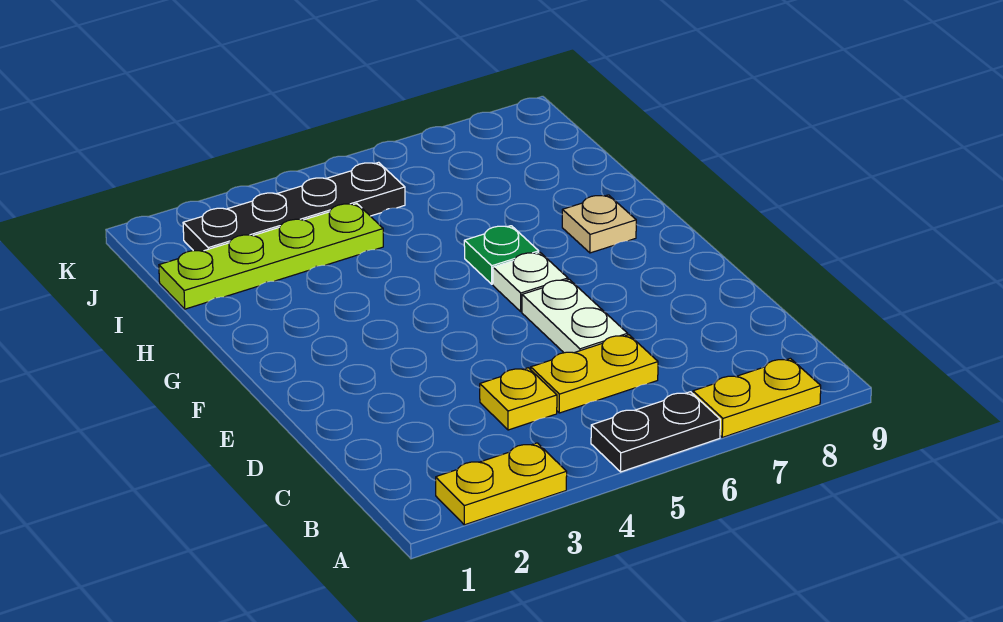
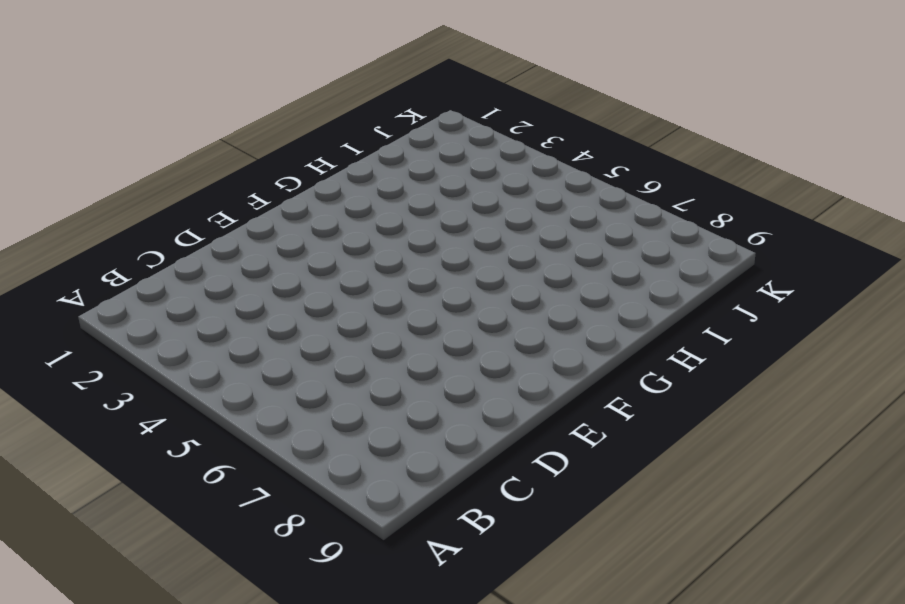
none -> yellow 1x2 plate [436,443,567,525]
none -> black 1x2 plate [591,392,720,472]

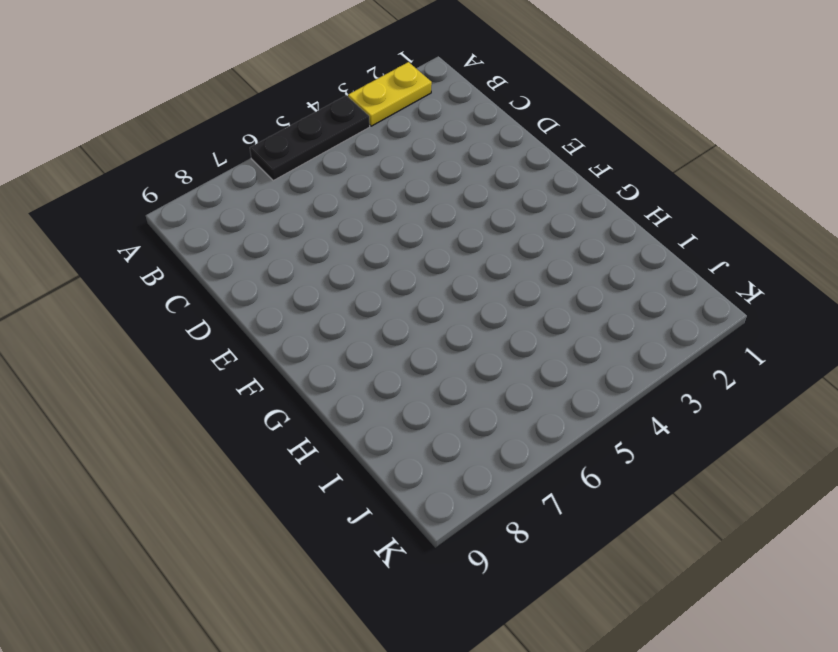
black 1x3 plate [250,96,370,181] -> black 1x2 plate [591,392,720,472]
none -> yellow 1x2 plate [693,358,821,437]
none -> yellow 1x1 plate [480,368,557,430]

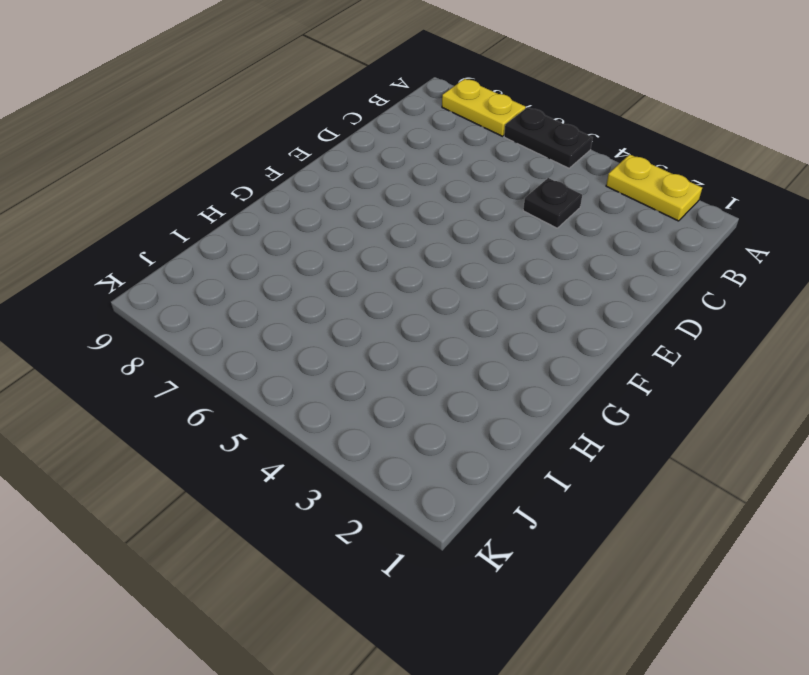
black 1x1 plate [523,178,582,228] -> yellow 1x1 plate [480,368,557,430]
none -> yellow 1x2 plate [531,335,658,413]
none -> white 1x2 plate [522,279,628,353]

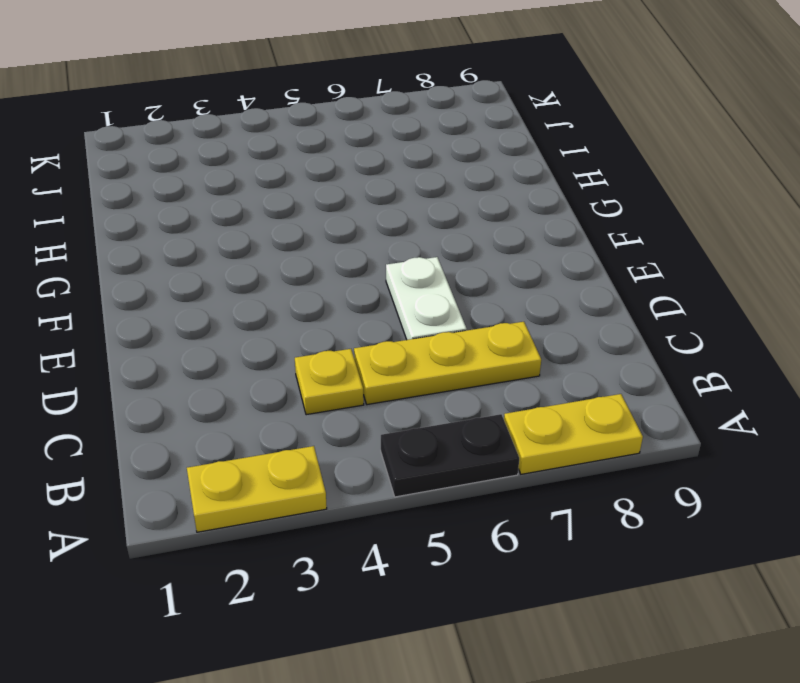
yellow 1x3 plate [354,322,541,405] -> yellow 1x2 plate [531,335,658,413]
none -> white 1x1 plate [493,252,568,312]
none -> green 1x1 plate [464,226,539,284]

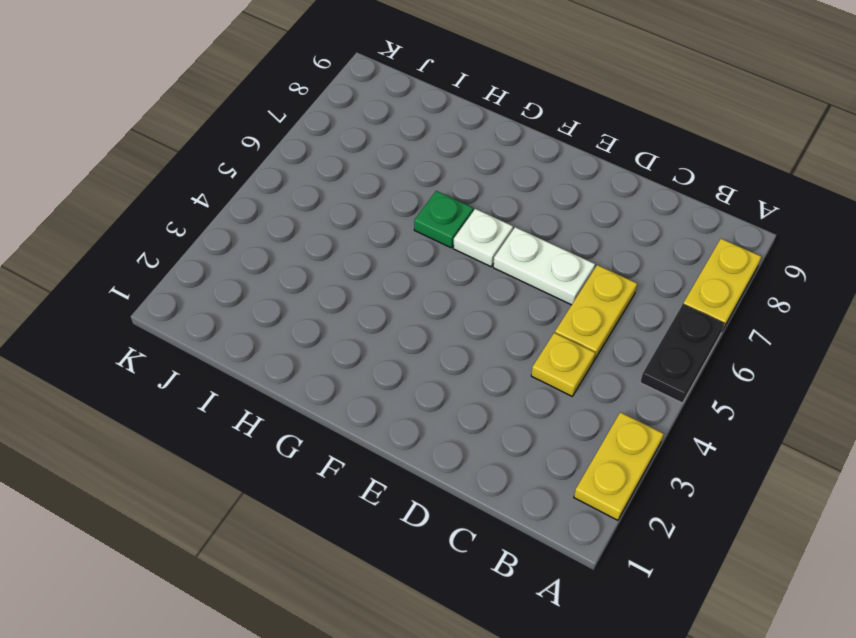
none -> tan 1x1 plate [562,195,636,253]
none -> lime 1x4 plate [159,204,383,309]

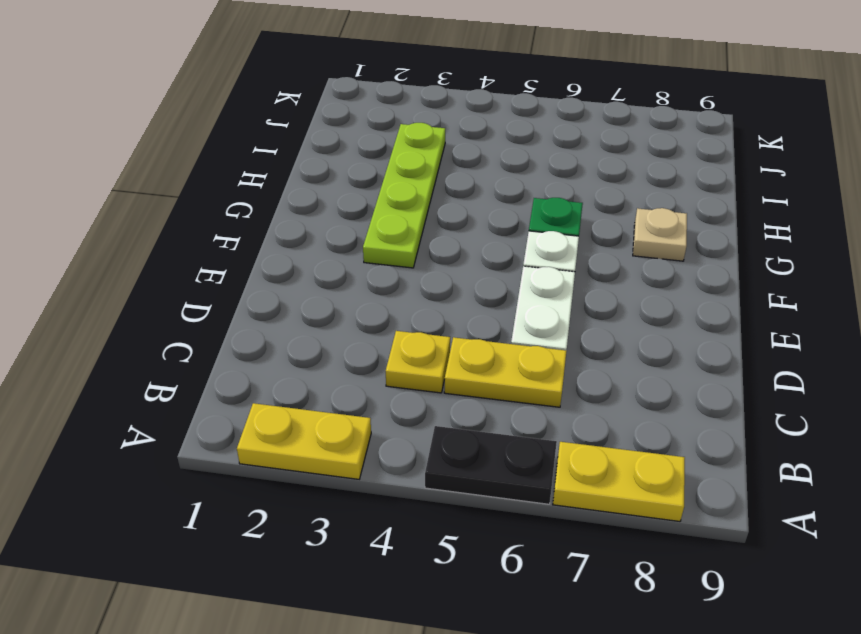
lime 1x4 plate [363,123,445,268] -> lime 1x4 plate turned to [159,204,383,309]
none -> black 1x4 plate [183,162,405,251]

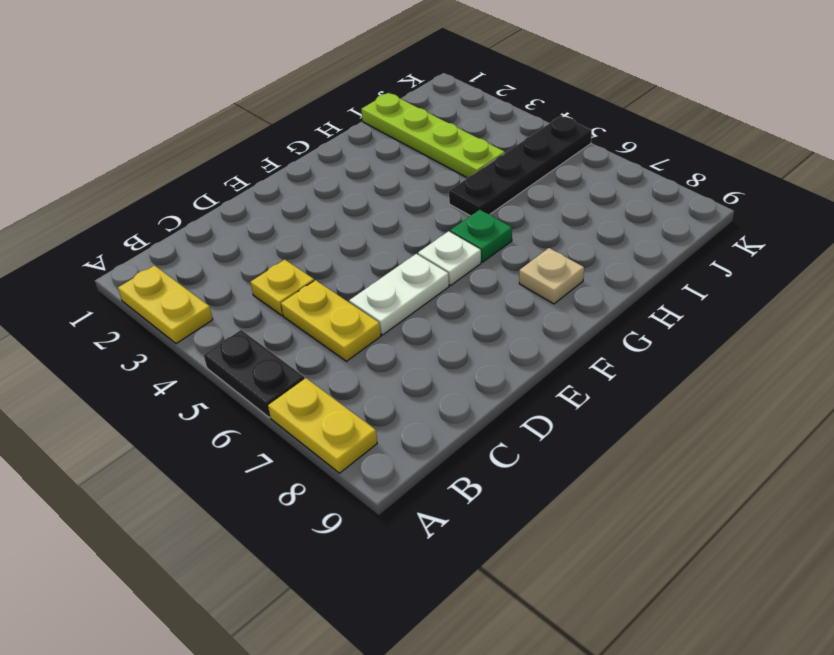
black 1x4 plate [449,116,592,216] -> black 1x4 plate turned to [183,162,405,251]

